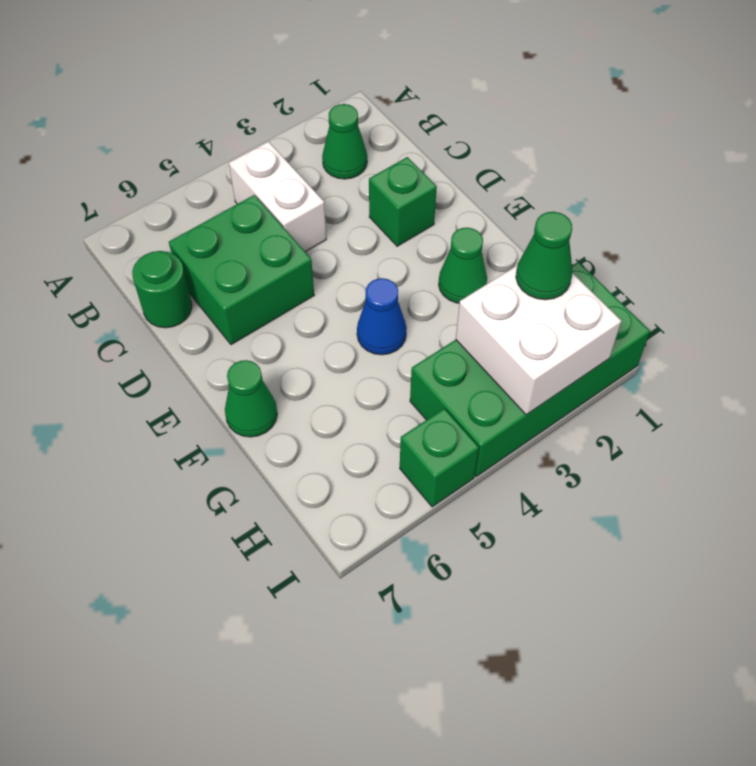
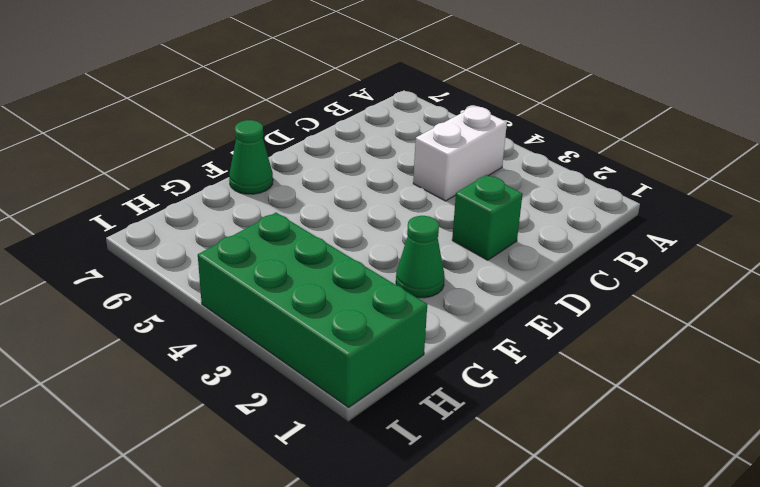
none -> green 1x1 cone [322,104,367,179]
none -> green 2x2 brick [169,195,314,345]
none -> green 1x1 round brick [132,251,192,328]

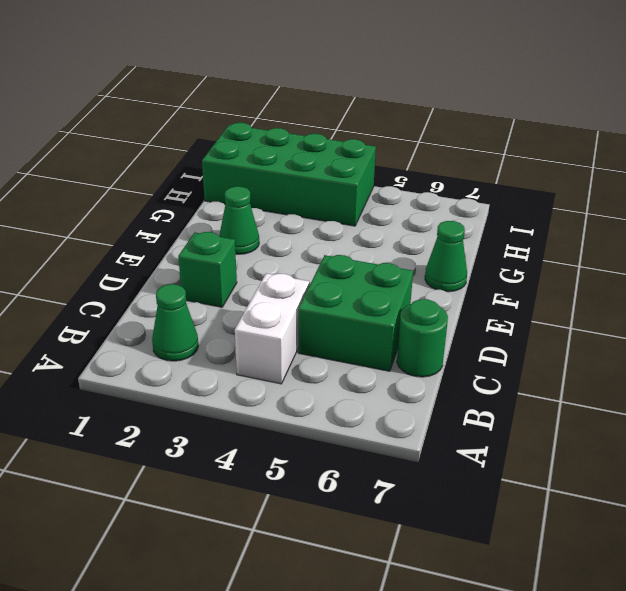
none -> blue 1x1 cone [357,278,407,355]
none -> green 1x1 brick [400,408,479,507]
none -> white 2x2 brick [456,265,621,415]

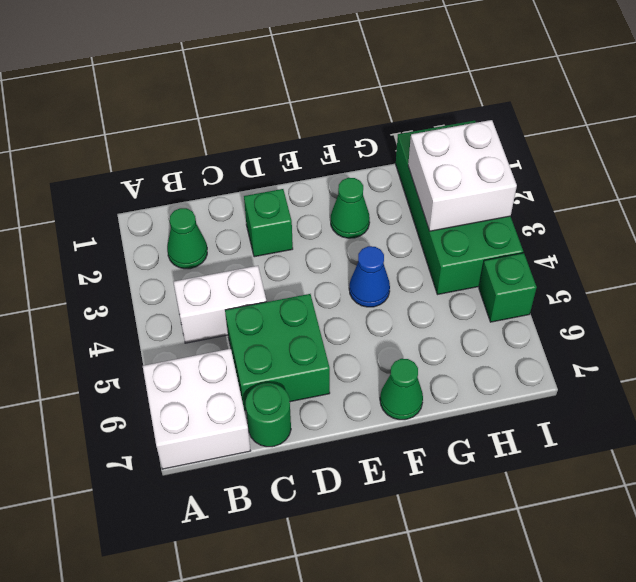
white 2x2 brick [143,349,250,469] -> none
none -> green 1x1 cone [516,212,572,300]

